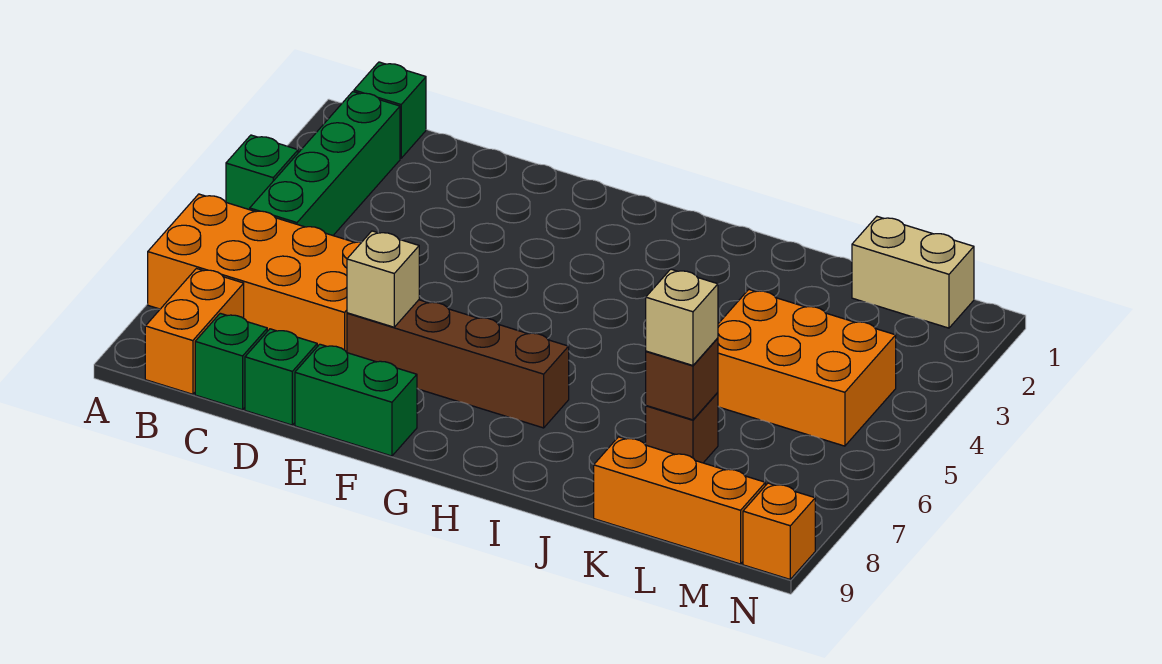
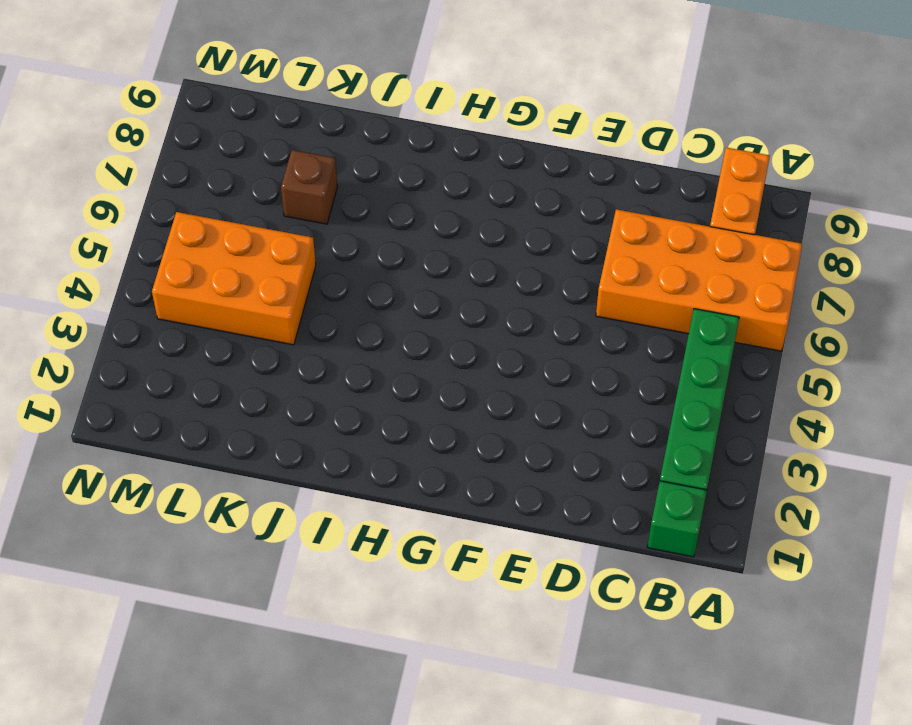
none -> green 1x1 brick [226,135,298,210]
none -> green 1x1 brick [195,313,267,410]
none -> green 1x1 brick [245,329,317,425]

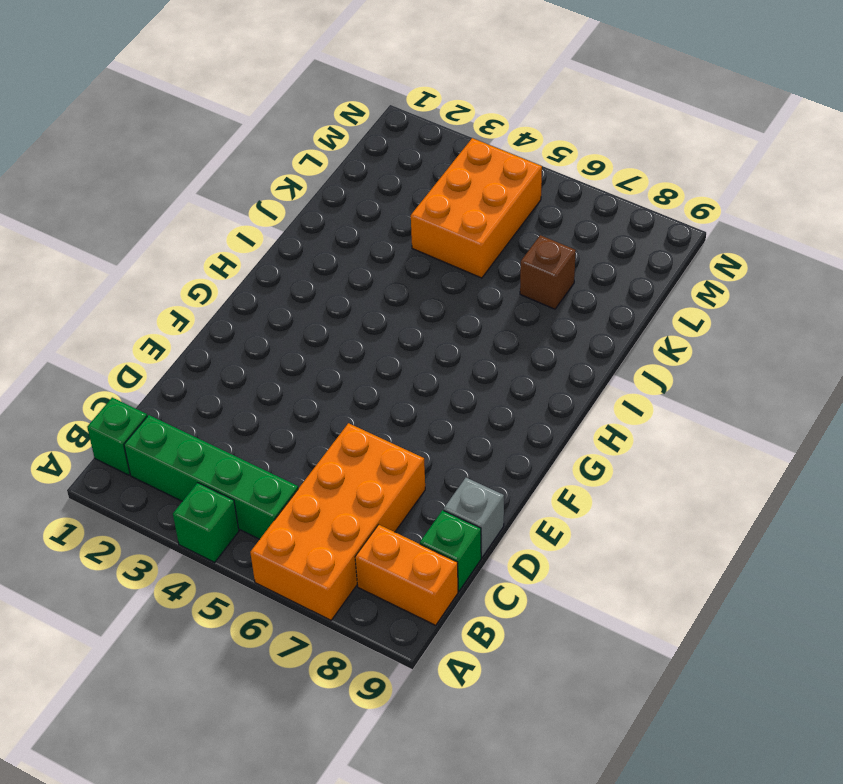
grey 1x1 brick [444,478,504,557] -> green 1x1 brick [245,329,317,425]
none -> brown 1x4 brick [347,300,569,428]
none -> green 1x2 brick [295,344,417,456]
none -> orange 1x3 brick [594,437,765,564]

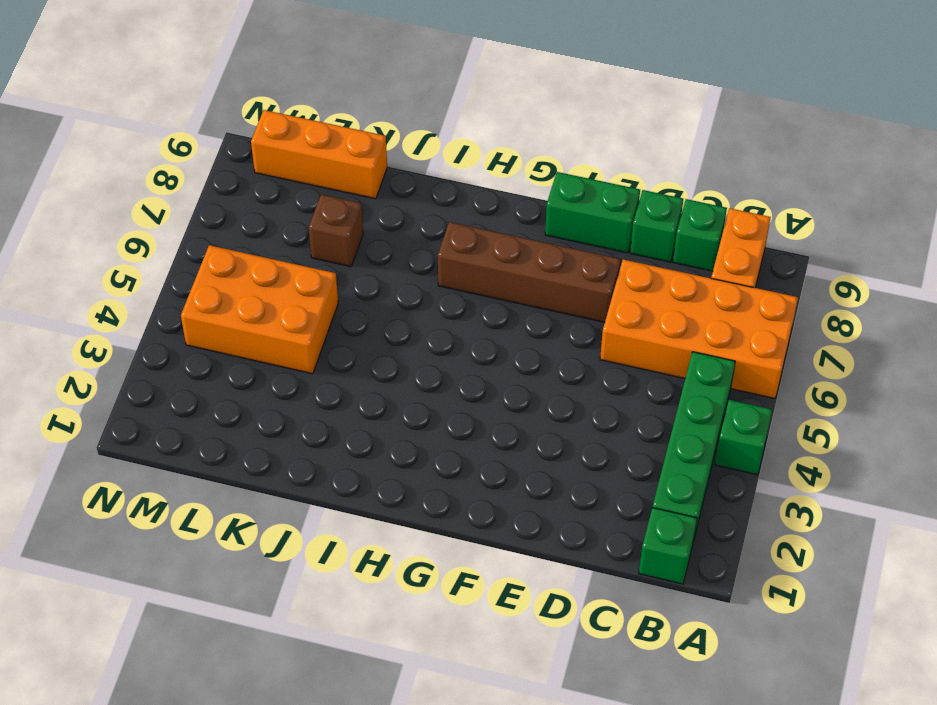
none -> tan 1x2 brick [852,217,974,328]
none -> orange 1x1 brick [743,483,815,579]
none -> tan 1x1 brick [347,231,419,327]

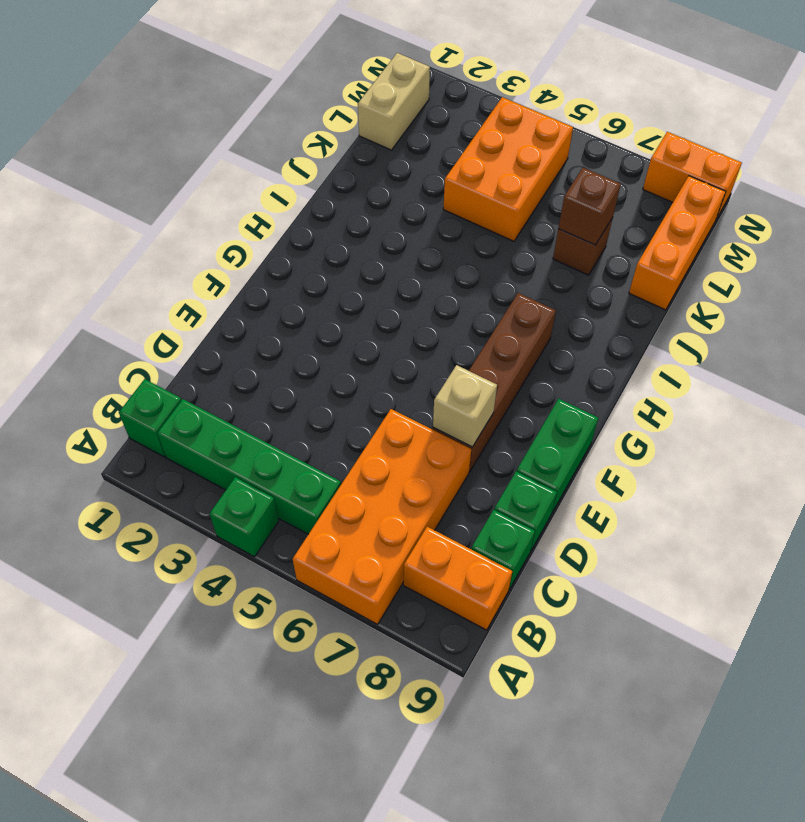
orange 1x2 brick [643,132,742,219] -> orange 1x1 brick [743,483,815,579]
none -> tan 1x1 brick [646,269,718,365]

